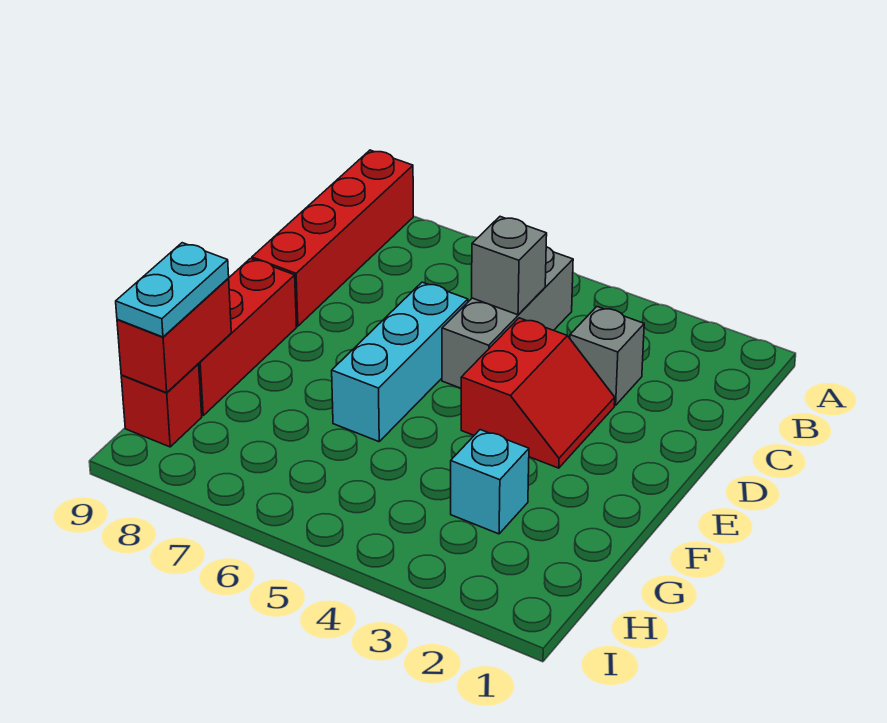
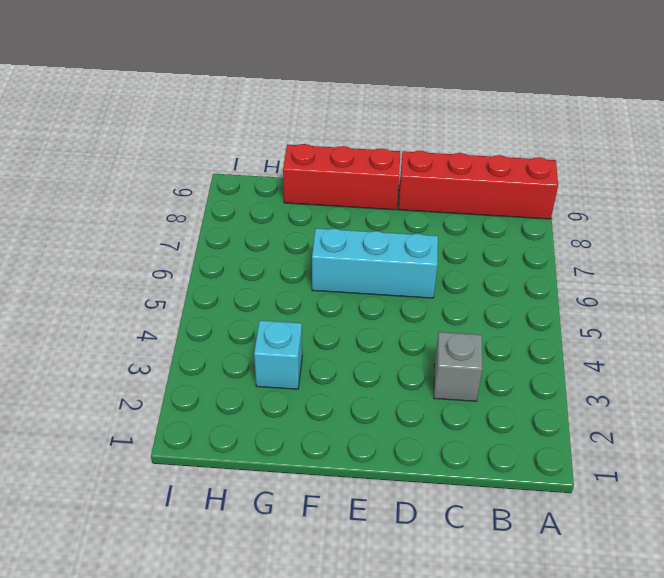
none -> grey 1x3 brick [442,247,573,388]
none -> red 2x2 slope [461,318,615,468]

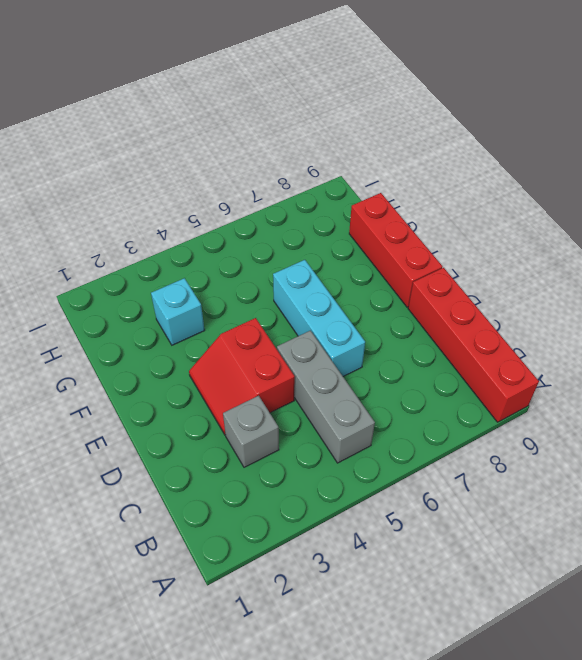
none -> red 1x1 brick [121,364,202,447]
none -> grey 1x1 brick [472,217,547,315]

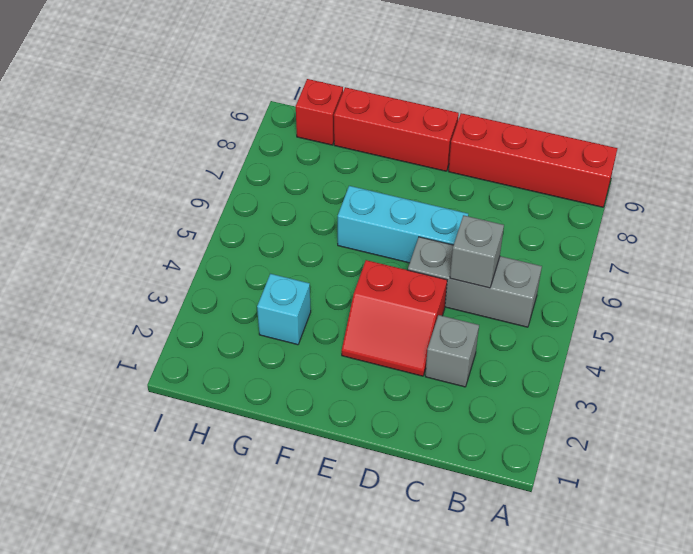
none -> red 1x2 brick [117,279,231,393]
none -> cyan 1x2 plate [116,243,229,337]

